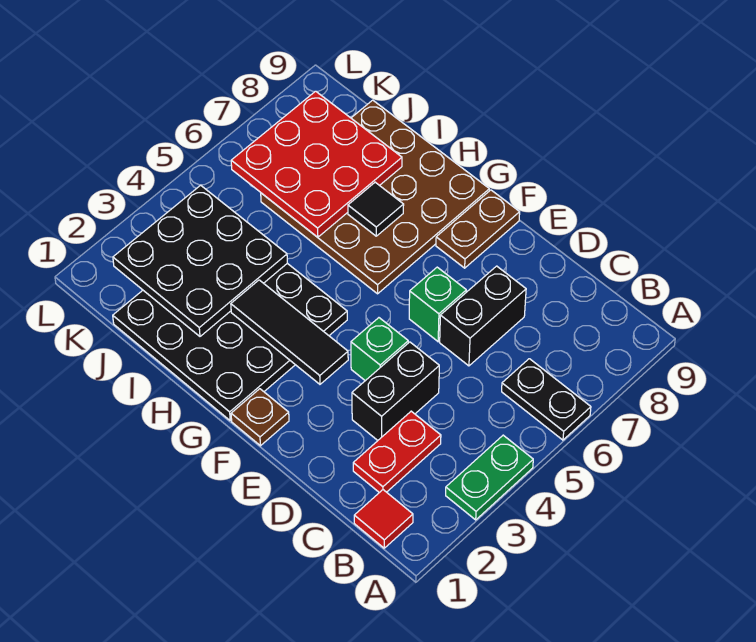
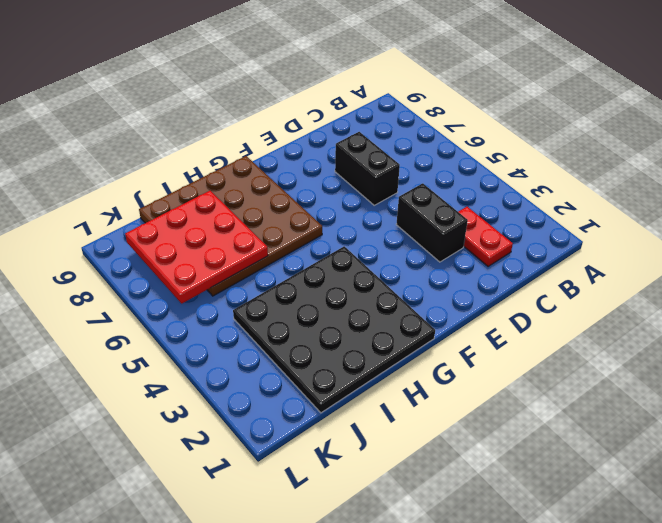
none -> green 1x2 plate [446,435,533,520]
none -> black 1x2 plate [502,359,591,440]
none -> red 1x1 tile [354,490,413,548]

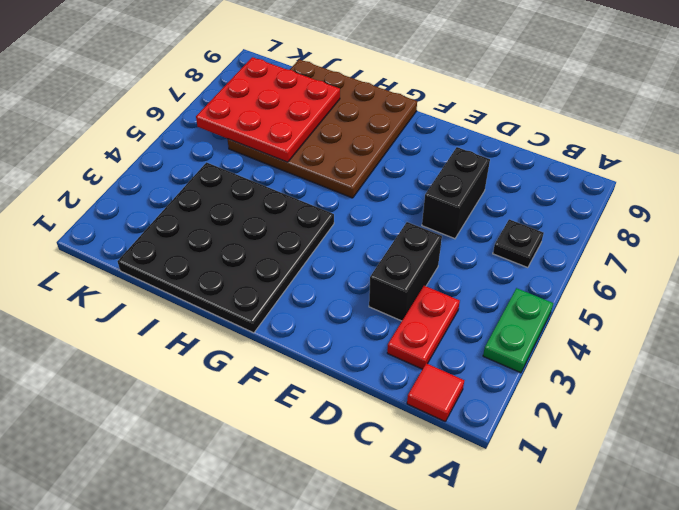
black 1x1 plate [493,219,544,268] -> black 1x2 plate [502,359,591,440]
none -> green 1x1 brick [351,318,408,381]
none -> green 1x1 brick [409,267,466,342]
none -> brown 1x1 plate [231,389,289,446]

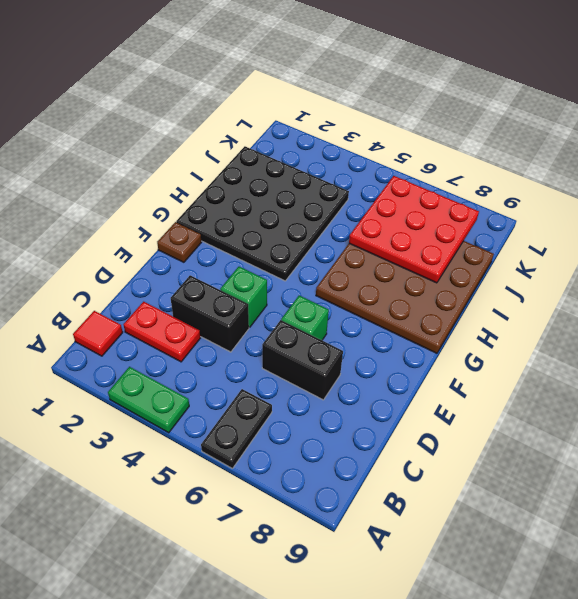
none -> brown 1x2 plate [436,190,520,268]
none -> black 1x3 tile [231,280,348,384]
none -> black 1x1 tile [348,182,404,236]

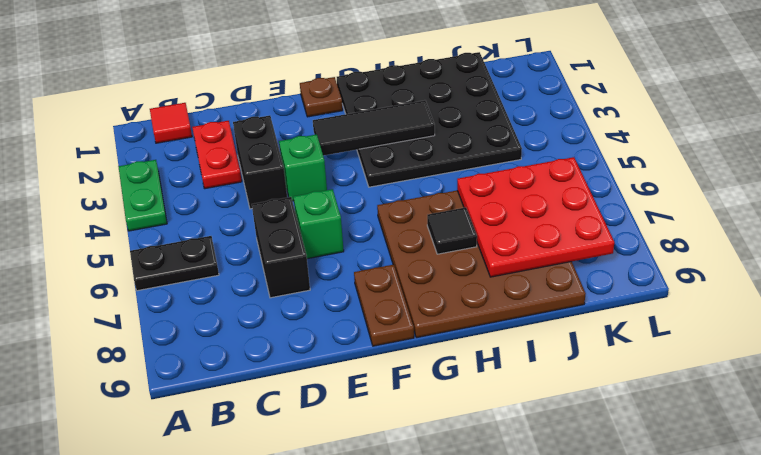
none -> black 3x3 plate [113,185,287,336]

